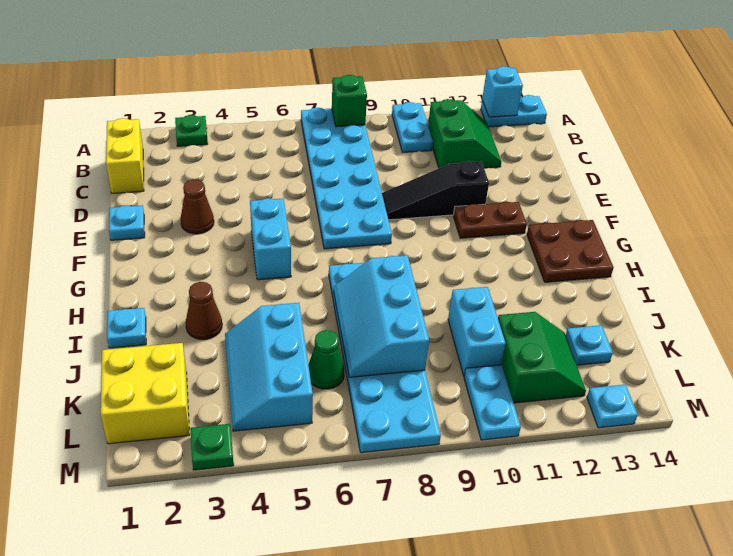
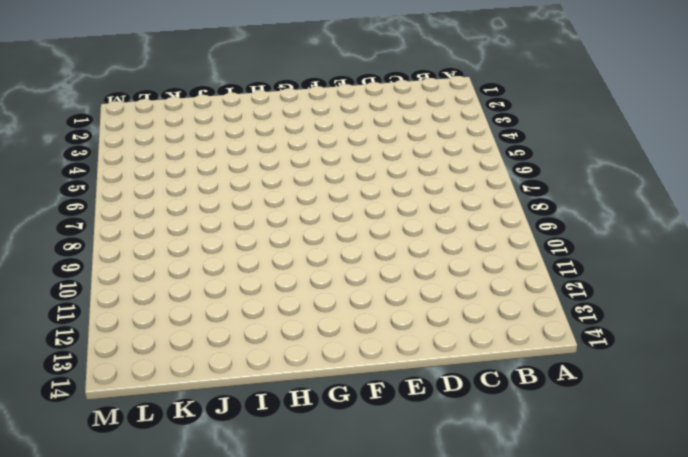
none -> green 1x1 plate [175,115,208,146]
none -> cyan 2x6 plate [301,108,392,249]
none -> cyan 1x2 plate [392,102,433,152]

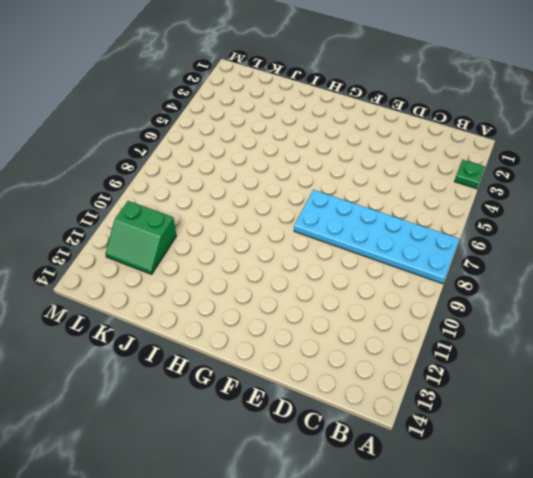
none -> cyan 1x2 plate [392,102,433,152]
none -> cyan 1x2 plate [481,95,547,127]
none -> yellow 1x2 brick [106,118,144,193]

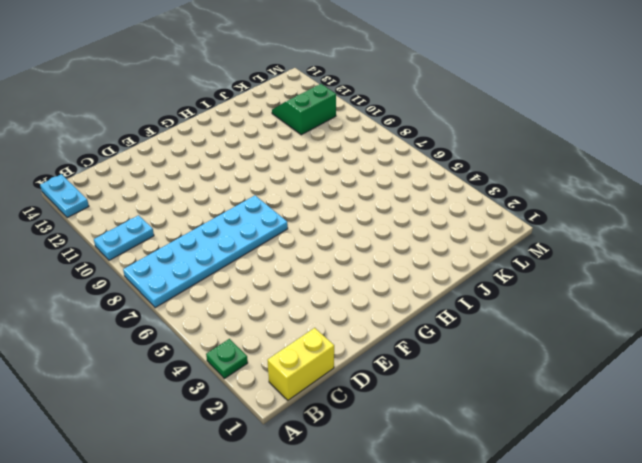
none -> green 2x2 slope [428,99,501,168]
none -> cyan 1x1 plate [109,205,145,240]
none -> brown 1x1 cone [181,180,214,234]

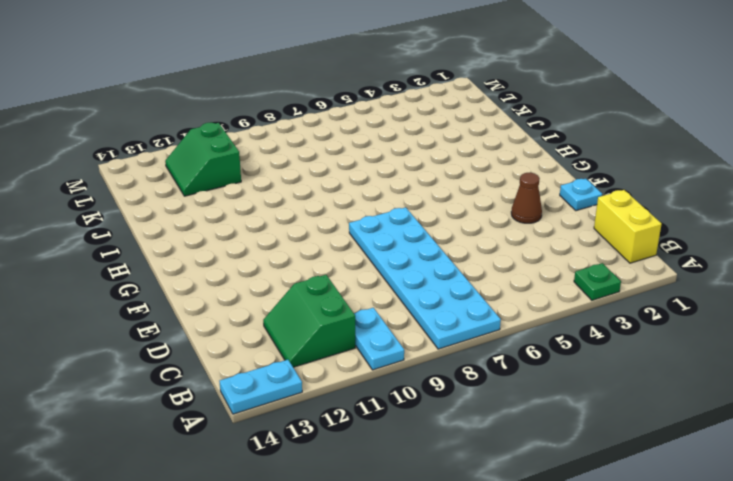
none -> black 1x3 slope [382,161,489,220]
none -> cyan 1x2 brick [250,198,291,280]
none -> brown 1x2 plate [453,202,527,238]

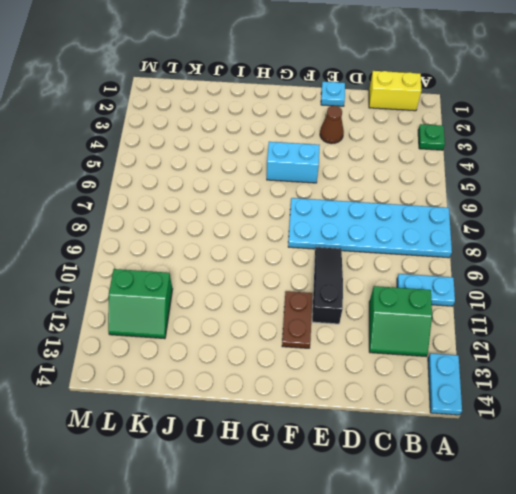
none -> brown 2x2 plate [527,220,614,282]
none -> cyan 2x6 plate [329,263,441,453]
none -> cyan 1x1 plate [107,308,146,348]

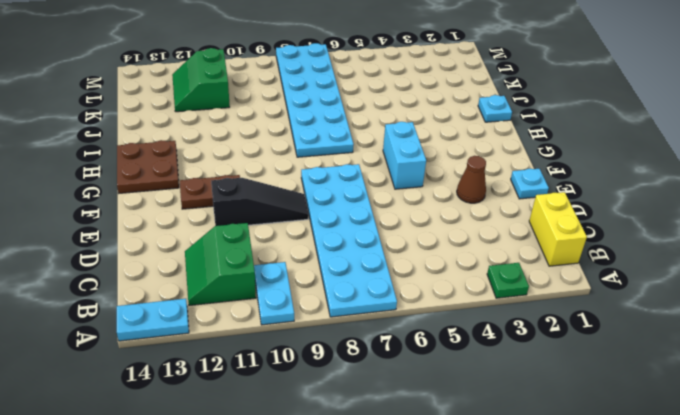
none -> brown 1x1 cone [186,282,222,340]
none -> cyan 2x3 slope [225,303,313,431]
none -> cyan 1x2 brick [448,287,506,376]

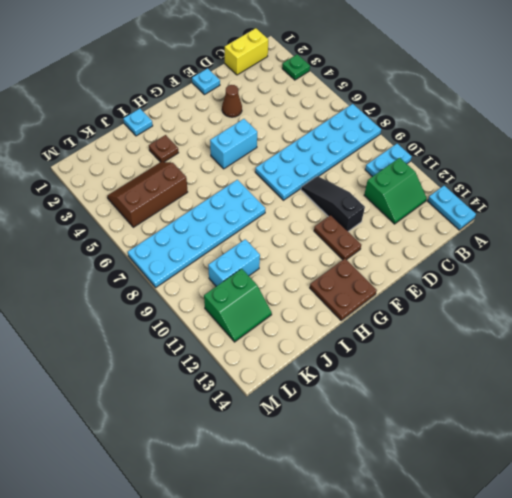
brown 1x1 plate [149,135,179,162] -> brown 1x1 cone [186,282,222,340]
brown 2x3 slope [107,162,188,227] -> cyan 2x3 slope [225,303,313,431]
none -> yellow 2x2 brick [101,343,190,444]
none -> green 1x1 cone [308,330,344,389]
none -> cyan 1x1 plate [566,325,613,365]

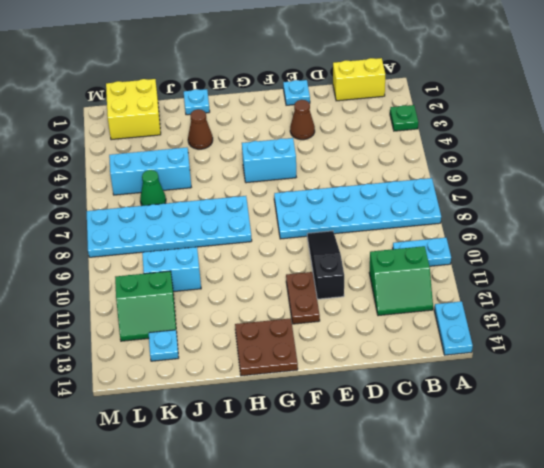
none -> cyan 1x2 plate [464,365,521,440]
none -> green 1x1 plate [190,424,234,470]
none -> cyan 1x1 plate [587,385,638,428]

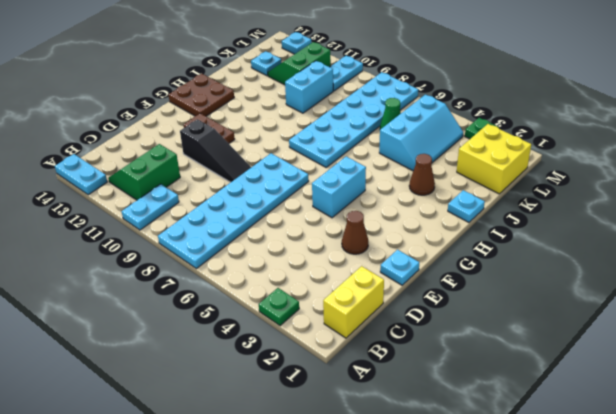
none -> green 1x1 brick [332,75,367,127]
none -> cyan 1x1 brick [482,66,523,117]
none -> cyan 2x3 slope [334,255,429,377]

